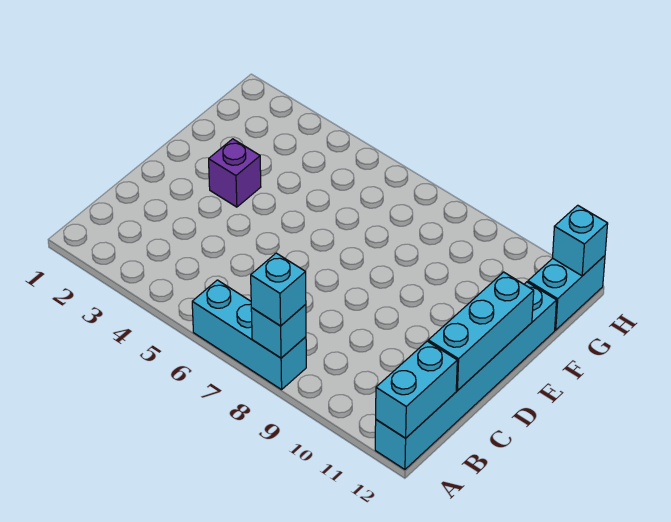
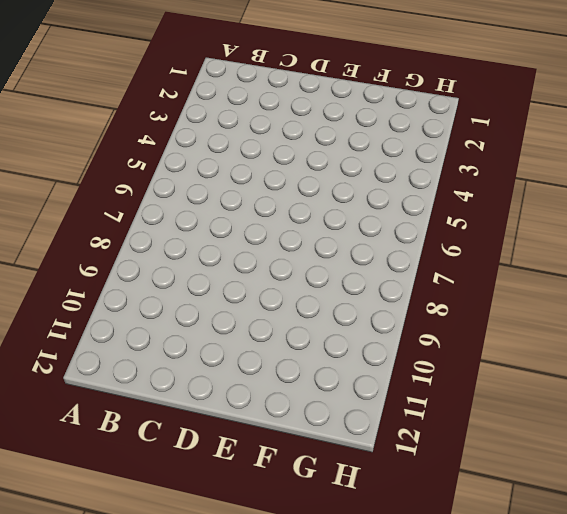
none -> cyan 1x3 brick [192,280,306,390]
none -> cyan 1x6 brick [375,282,557,469]

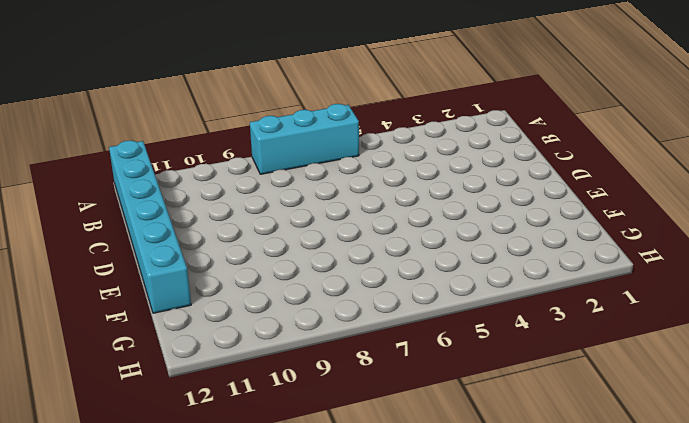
none -> purple 1x1 brick [209,139,261,207]
none -> cyan 1x2 brick [528,256,605,330]

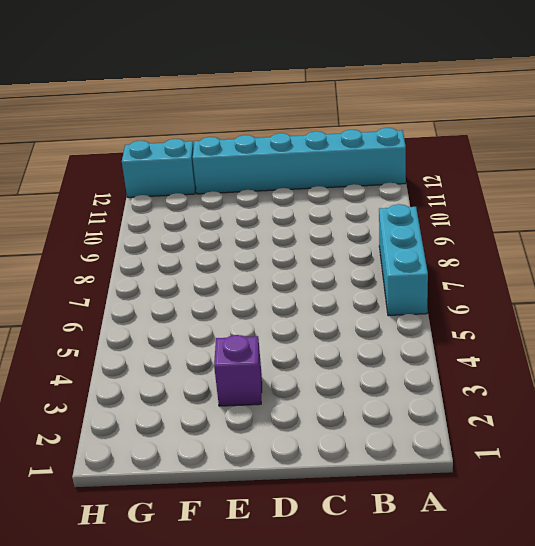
none -> cyan 1x1 brick [251,304,306,358]
none -> cyan 1x2 brick [376,341,457,438]

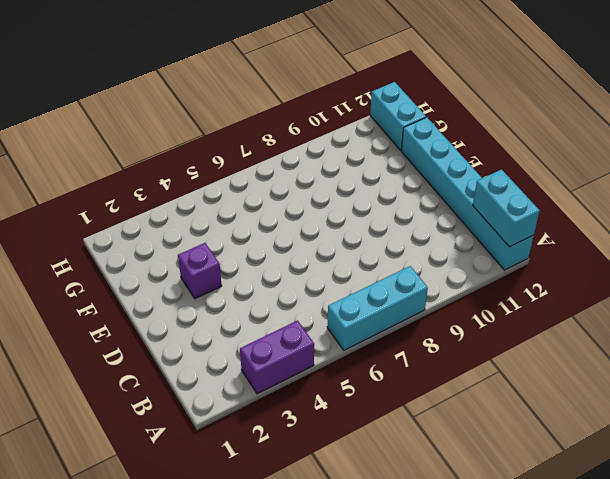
purple 1x2 brick [240,320,314,394] -> none
none -> cyan 1x1 brick [251,304,306,358]
none -> cyan 1x3 brick [428,272,534,391]

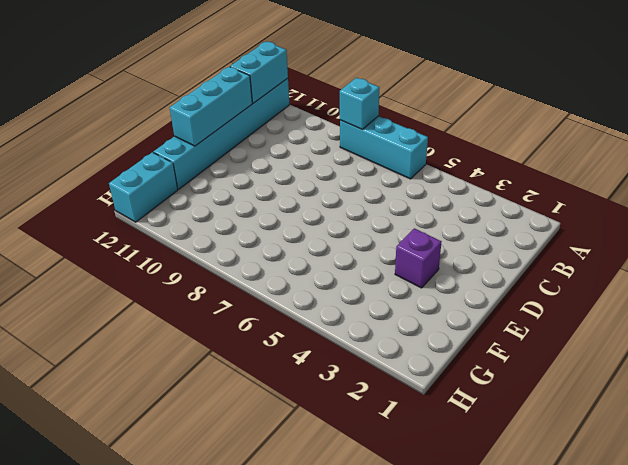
none -> cyan 1x1 brick [553,205,608,276]
none -> cyan 1x1 brick [251,253,306,326]

